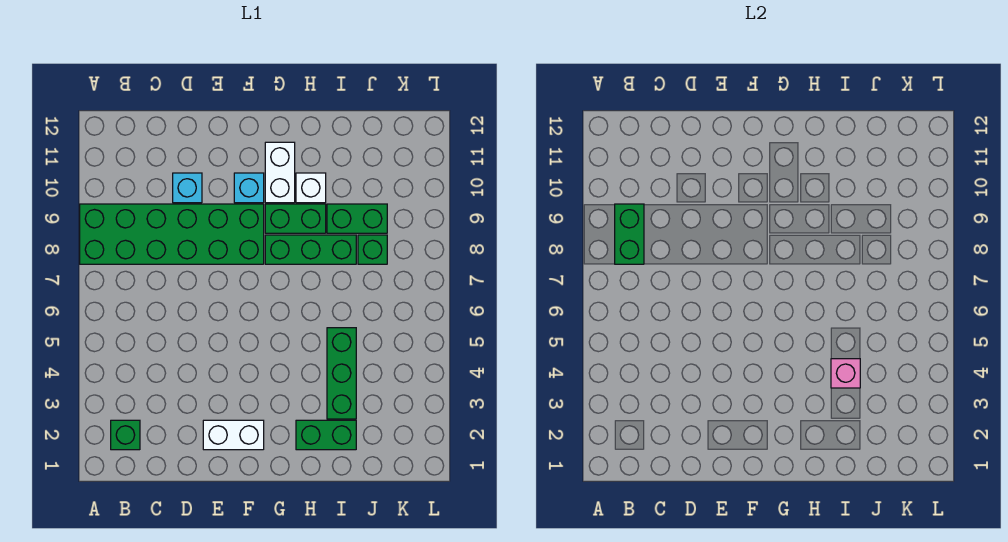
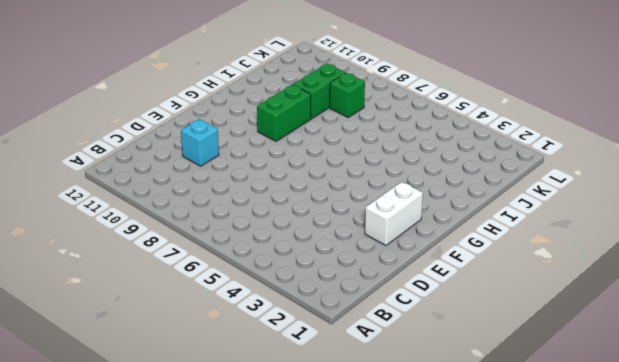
none -> green 2x6 brick [80,204,264,264]
none -> green 1x1 brick [111,420,140,450]
none -> cyan 1x1 brick [234,173,264,203]

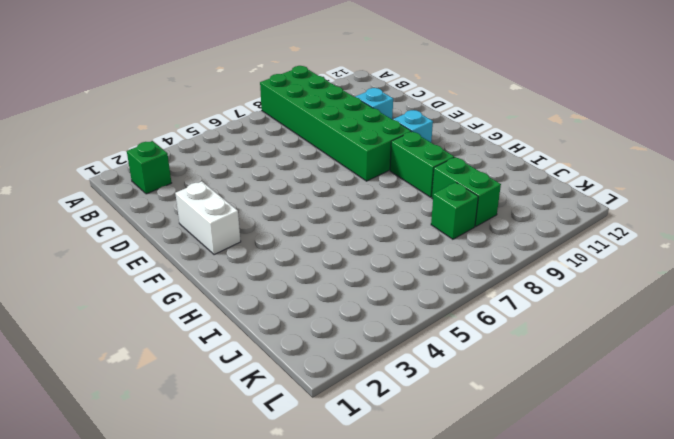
none -> green 1x3 brick [265,235,356,264]
none -> white 1x2 brick [265,142,295,203]
none -> green 1x2 brick [296,420,356,450]

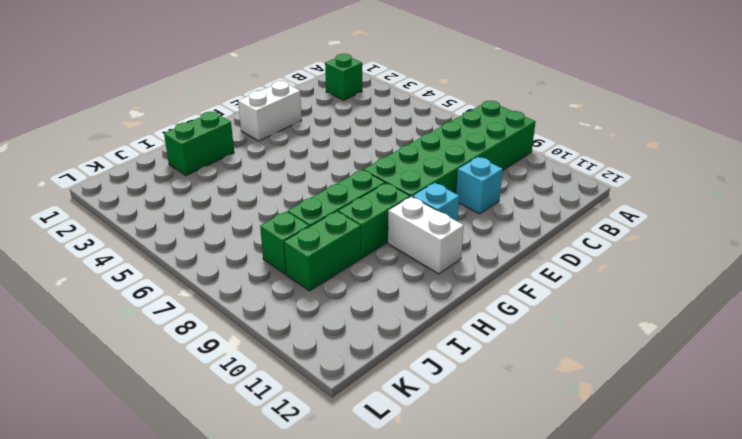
none -> white 1x1 brick [296,173,326,203]
none -> green 1x3 brick [327,328,356,419]
none -> green 1x2 brick [615,204,644,264]

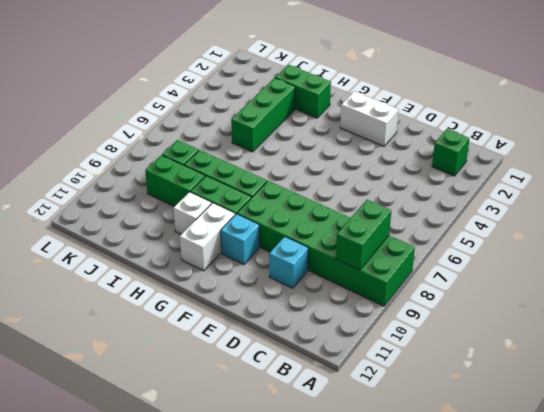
none -> pink 1x1 brick [831,359,860,388]

